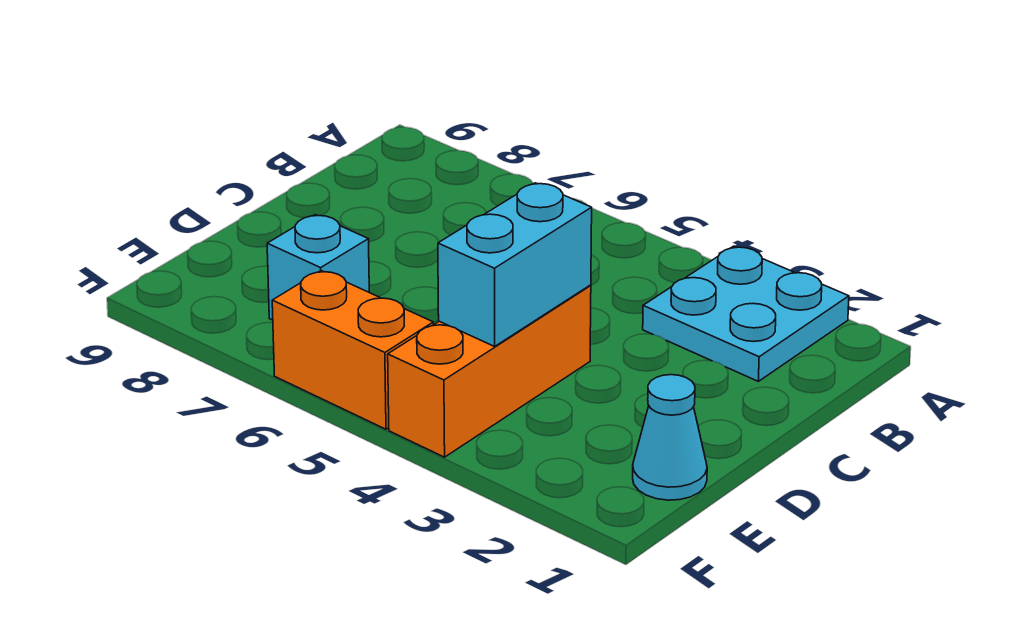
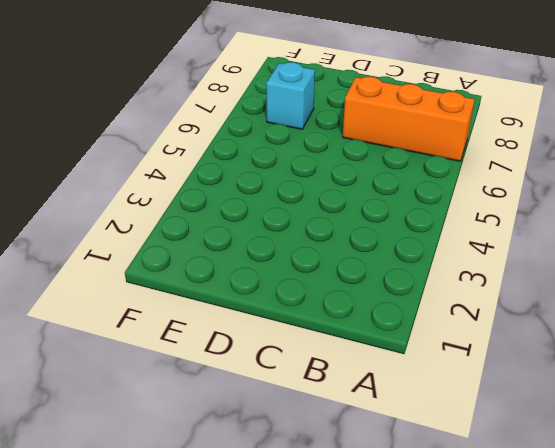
orange 1x3 brick [343,77,475,161] -> orange 1x3 brick moved to [388,285,591,457]
none -> cyan 2x2 plate [643,246,849,381]
none -> cyan 1x1 cone [633,375,707,500]

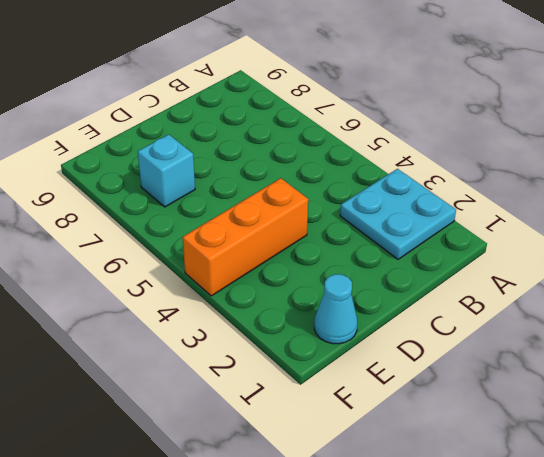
none -> orange 1x2 brick [272,271,433,429]
none -> cyan 1x2 brick [438,183,592,346]

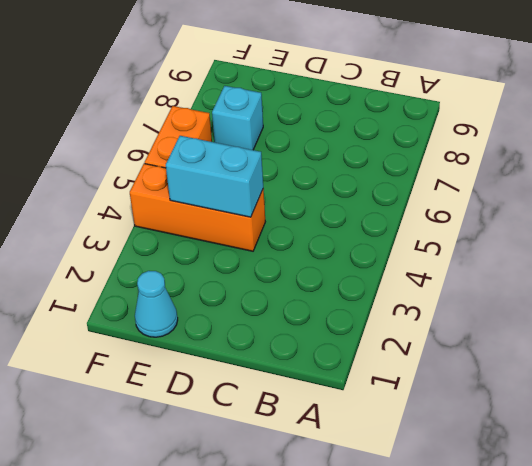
none -> cyan 2x2 plate [643,246,849,381]

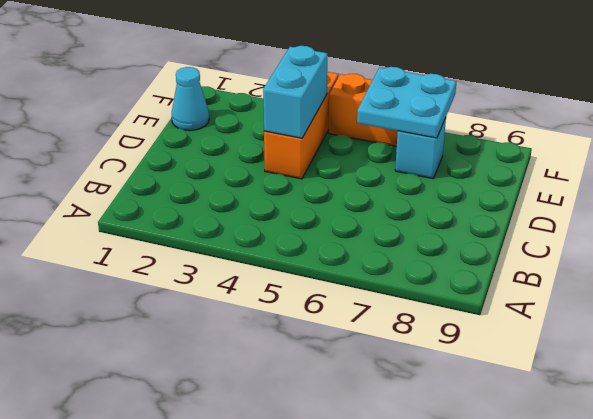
cyan 2x2 plate [357,67,457,138] -> cyan 2x2 plate moved to [643,246,849,381]

